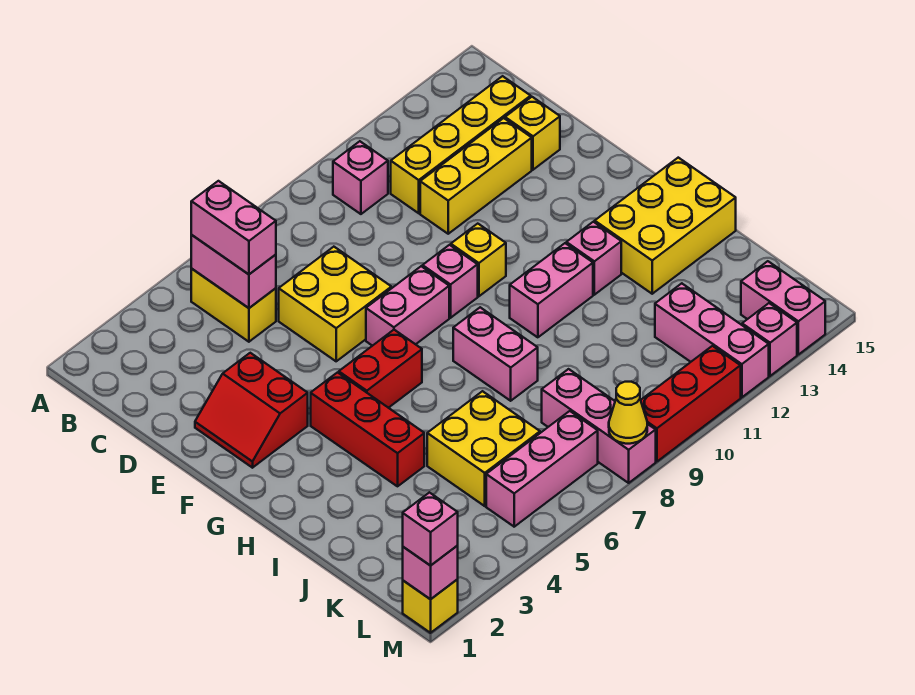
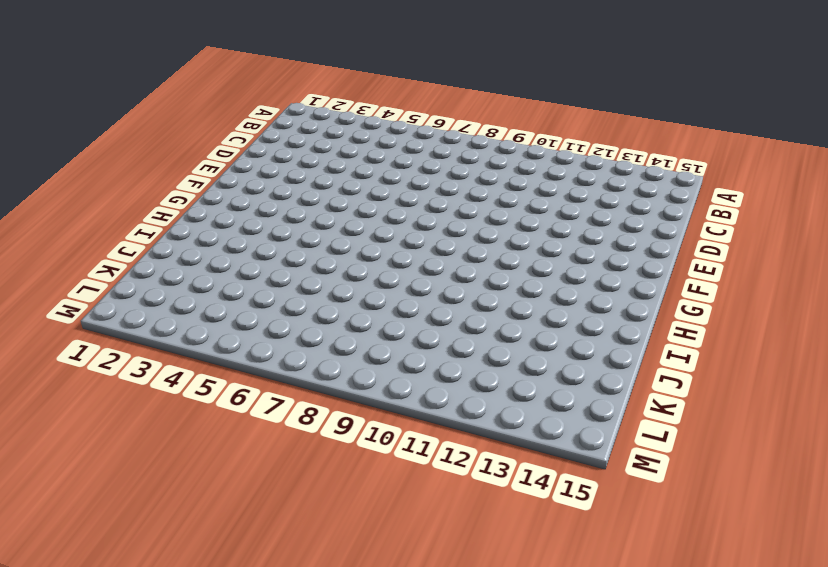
none -> yellow 1x2 brick [191,269,276,342]
none -> pink 1x1 brick [333,141,388,214]
none -> yellow 1x4 brick [391,76,531,213]

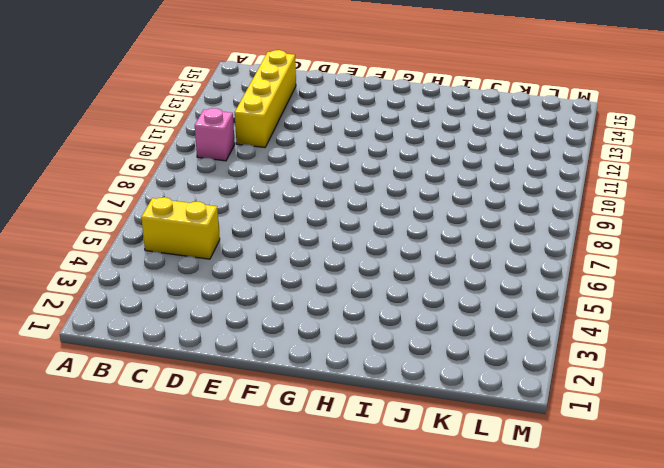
none -> yellow 2x2 brick [279,247,391,361]
none -> yellow 1x3 brick [420,118,532,234]
none -> yellow 1x1 brick [505,97,560,170]

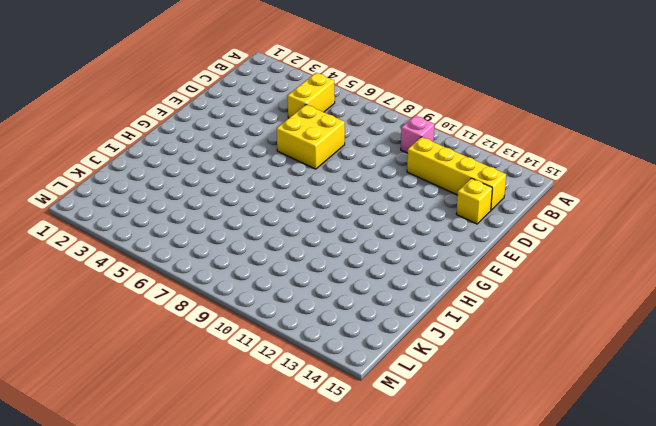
none -> yellow 1x3 brick [420,118,532,234]
none -> red 2x2 slope [195,353,308,468]
none -> pink 1x2 brick [366,266,449,346]

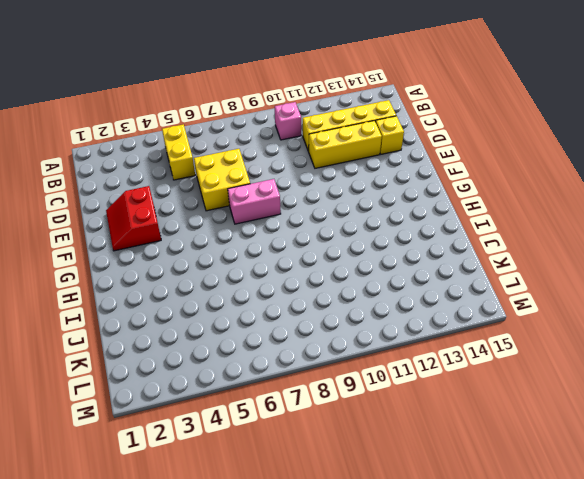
none -> pink 1x1 brick [423,245,478,318]
none -> yellow 1x1 brick [451,224,506,296]
none -> red 1x3 brick [311,373,424,486]

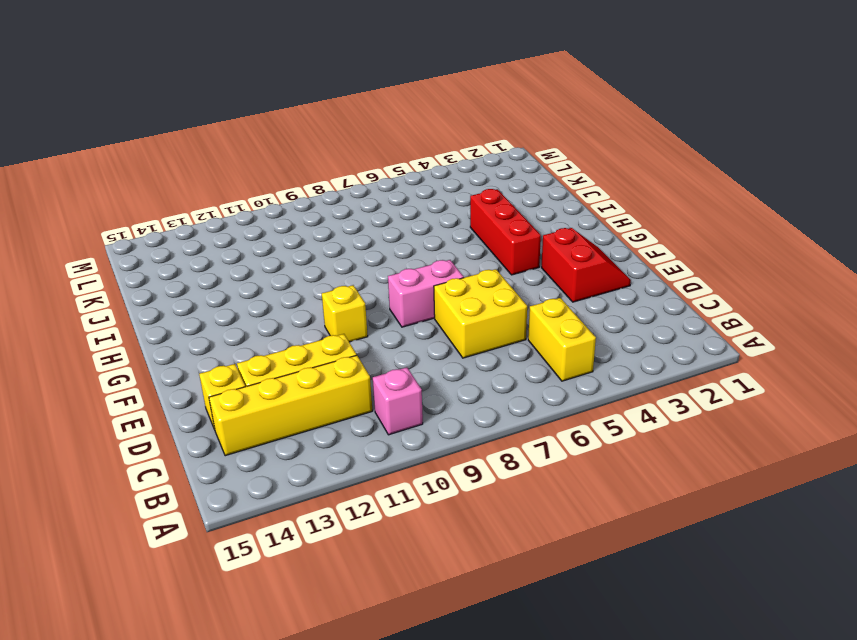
none -> pink 1x1 brick [423,245,478,318]
none -> red 1x2 brick [339,330,422,408]
none -> pink 1x2 brick [453,307,538,401]

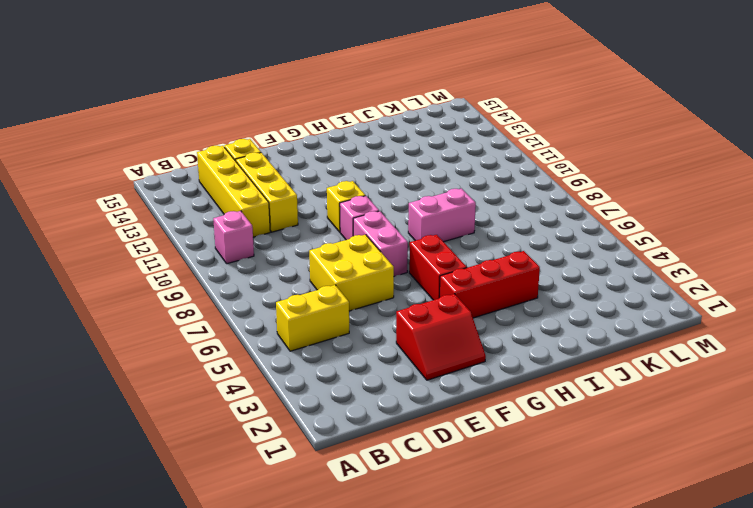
none -> pink 1x2 brick [510,243,593,337]
none -> pink 1x1 brick [566,222,621,295]
none -> yellow 2x3 brick [595,158,736,294]

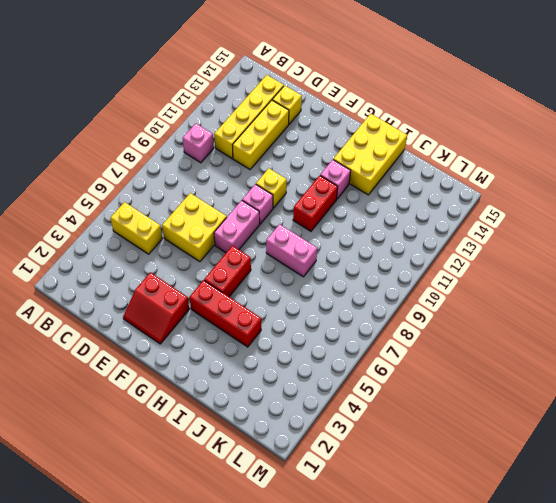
red 1x2 brick [293,176,338,231] -> pink 1x2 brick [510,243,593,337]
none -> yellow 2x2 brick [427,391,540,506]
none -> pink 1x3 brick [542,369,656,483]
none -> pink 1x3 brick [655,283,769,397]

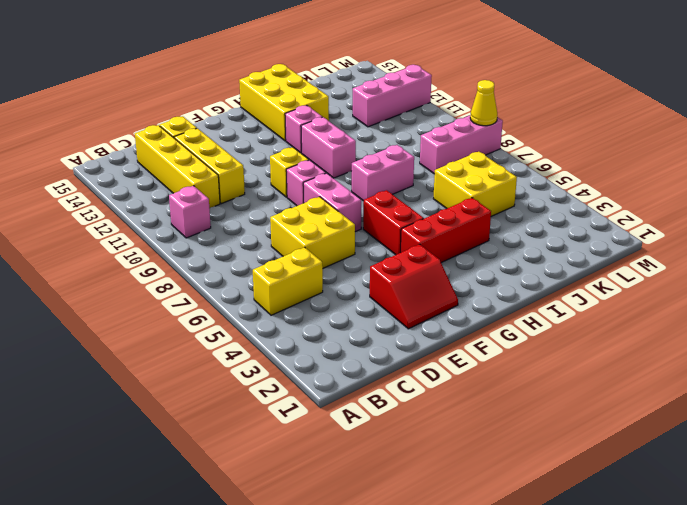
none -> pink 1x3 brick [486,411,598,527]
none -> pink 1x2 brick [741,261,825,355]
none -> yellow 1x1 brick [403,580,458,633]

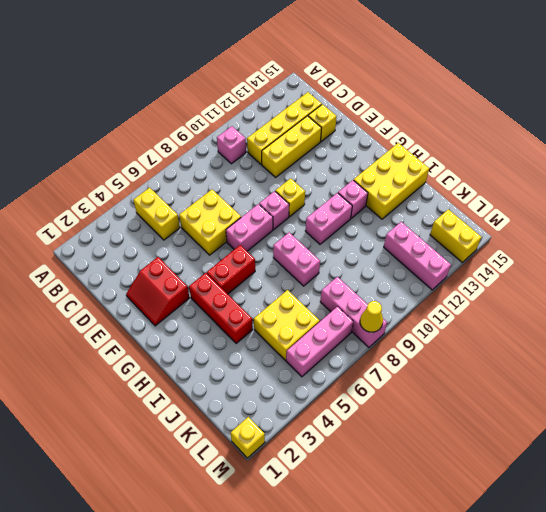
yellow 1x2 brick [430,209,481,262] -> pink 1x2 brick [741,261,825,355]
none -> red 1x3 brick [641,346,741,462]
none -> pink 1x1 brick [742,303,797,376]
none -> pink 1x2 brick [191,235,276,308]

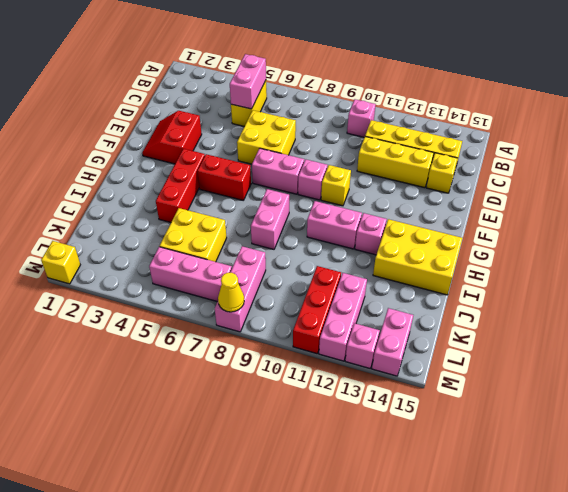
red 1x3 brick [293,266,341,354] -> red 1x3 brick turned to [641,346,741,462]
none -> pink 1x1 brick [403,546,458,599]
none -> pink 1x2 brick [191,181,276,274]
none -> pink 1x1 brick [403,493,458,566]

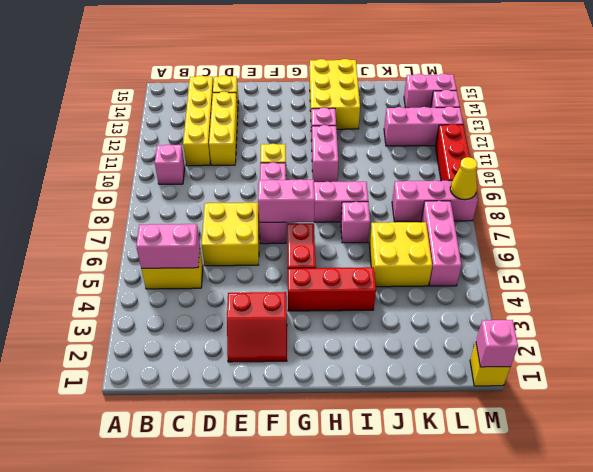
pink 1x2 brick [258,179,315,222] -> pink 1x2 brick moved to [191,181,276,274]
pink 1x1 brick [341,202,370,243] -> pink 1x1 brick moved to [403,493,458,566]

